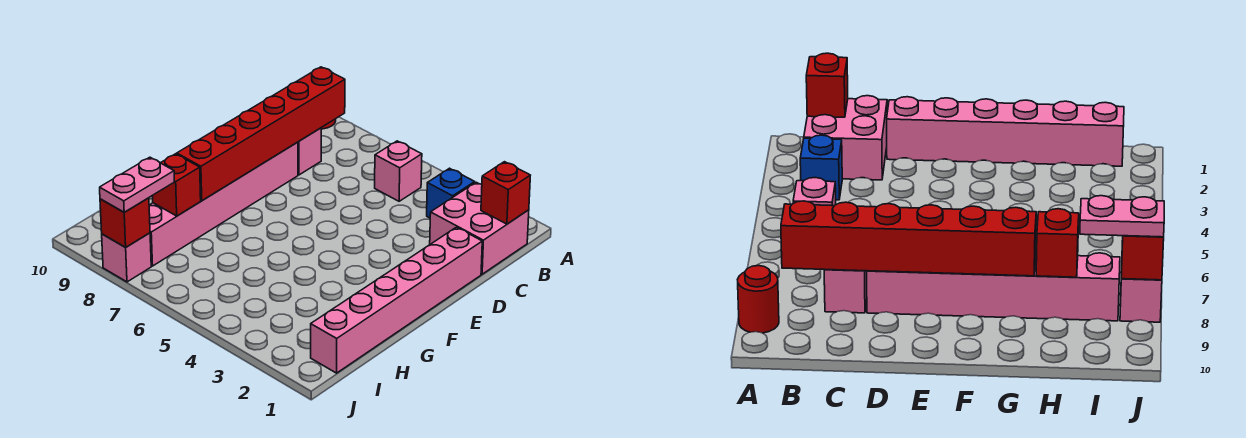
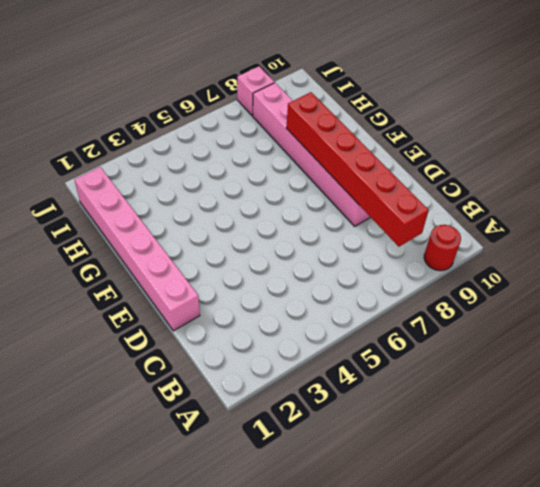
none -> pink 2x2 brick [430,182,529,274]
none -> blue 1x1 brick [427,168,475,218]
none -> pink 1x1 brick [375,141,422,201]

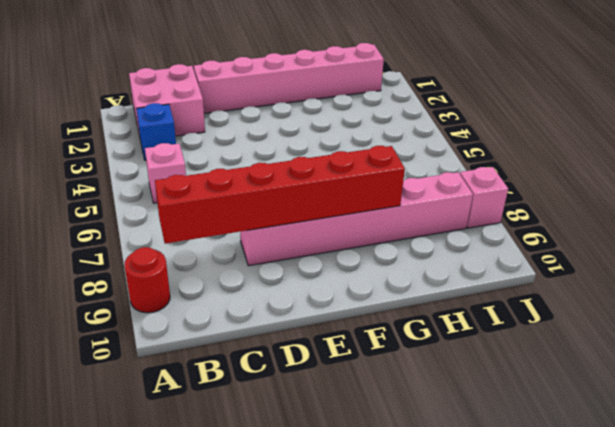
none -> pink 1x1 brick [298,128,321,175]
none -> red 1x1 brick [481,162,530,224]
none -> red 1x1 brick [152,154,201,216]

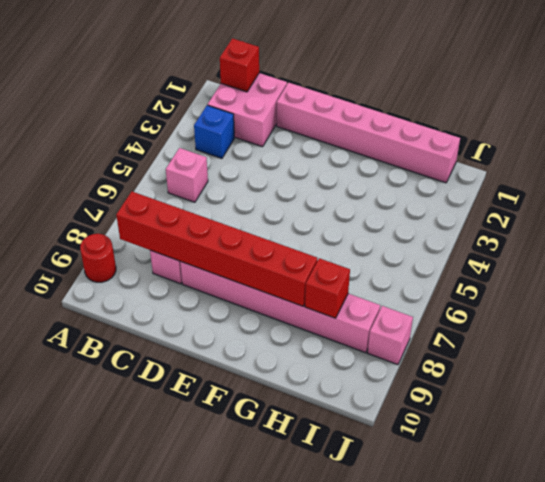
none -> red 1x1 brick [100,198,150,247]
none -> pink 1x2 plate [100,157,174,212]

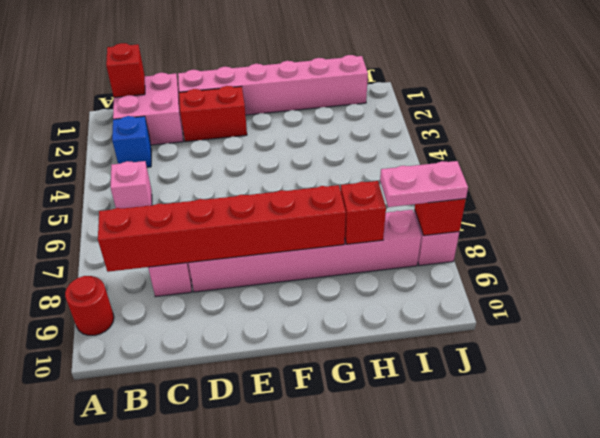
red 1x2 brick [179,86,247,142] -> none

